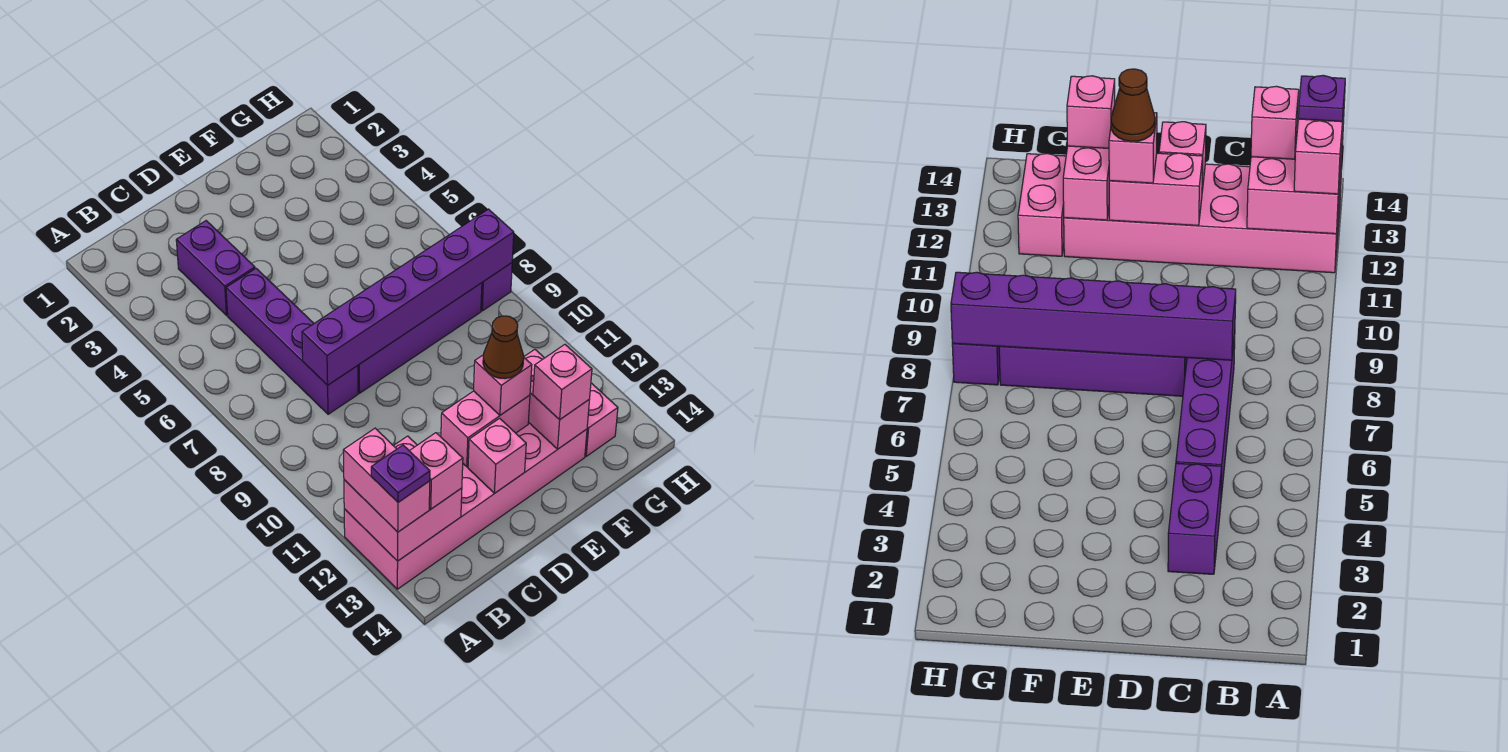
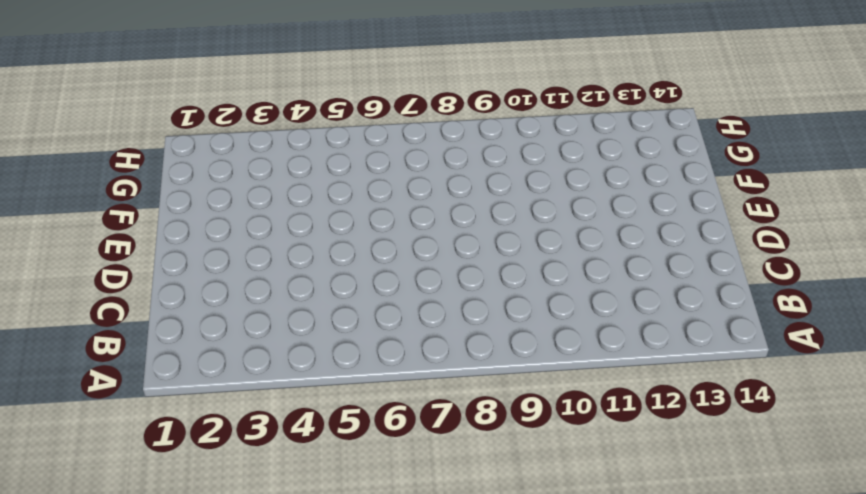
none -> pink 2x6 brick [344,422,587,589]
none -> purple 1x2 brick [176,221,255,315]
none -> purple 1x4 brick [226,269,358,414]

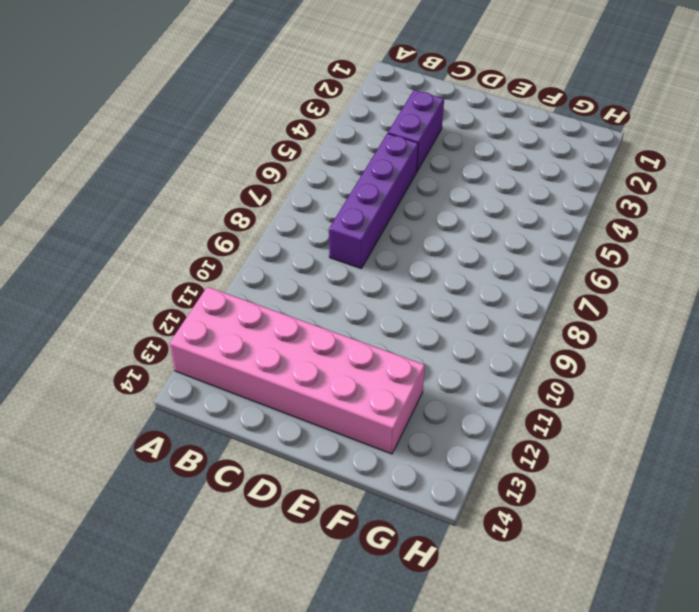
none -> purple 1x4 brick [358,283,482,393]
none -> pink 1x2 brick [585,383,618,456]
none -> purple 1x1 brick [481,263,512,311]

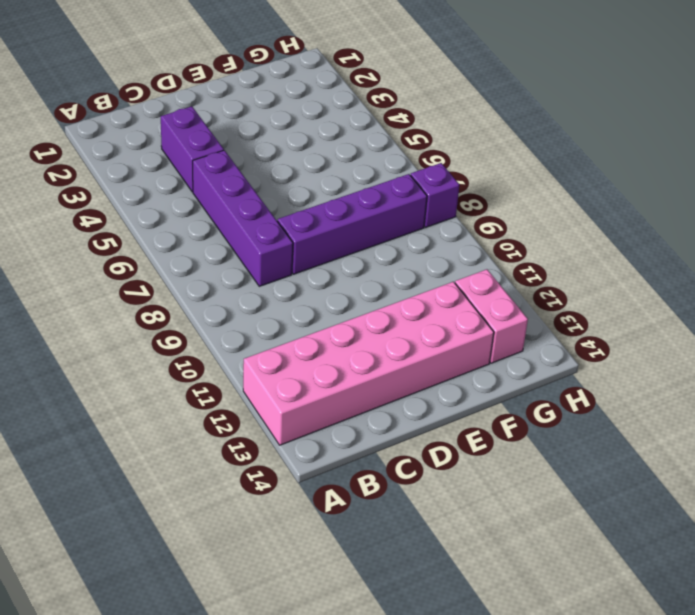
none -> pink 2x2 brick [344,436,462,561]
none -> purple 1x6 brick [302,209,514,385]
none -> pink 1x2 brick [441,391,530,467]

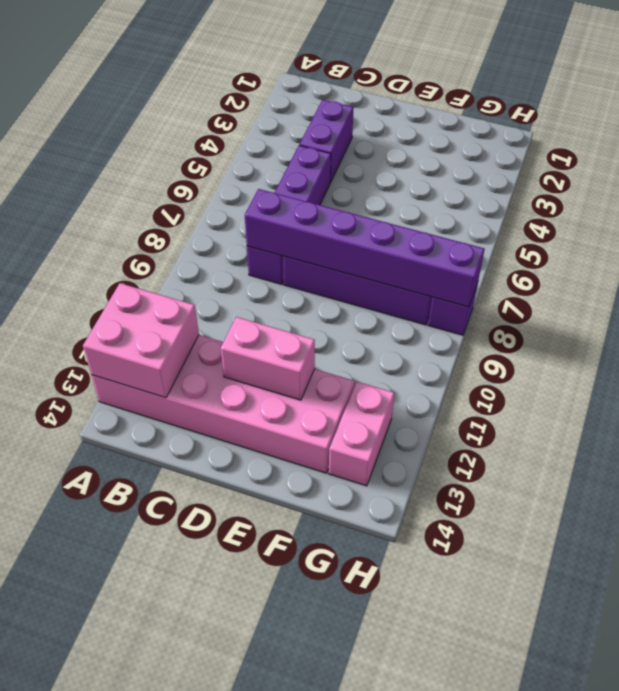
none -> pink 1x1 brick [468,418,526,493]
none -> pink 1x2 brick [524,349,589,449]
none -> pink 1x2 brick [343,428,430,532]

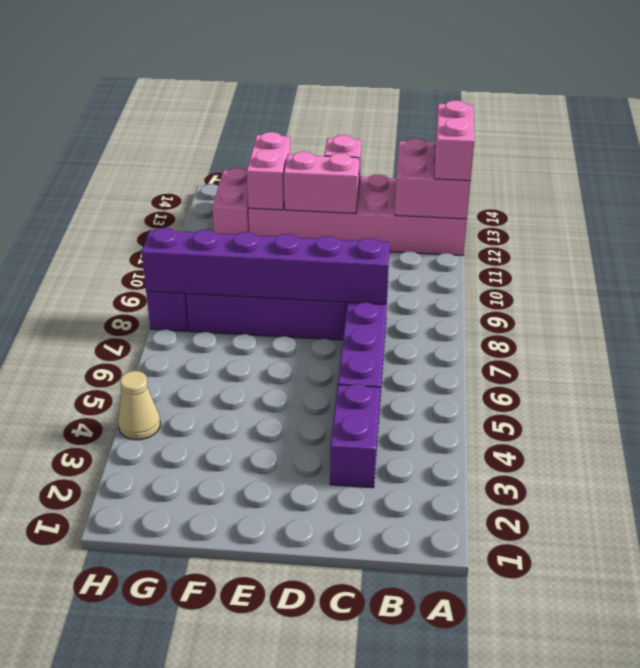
tan 1x1 cone [118,371,160,440] -> none
none -> pink 1x1 brick [410,433,463,509]
none -> pink 1x1 brick [474,355,532,415]
none -> pink 1x1 brick [533,345,592,420]

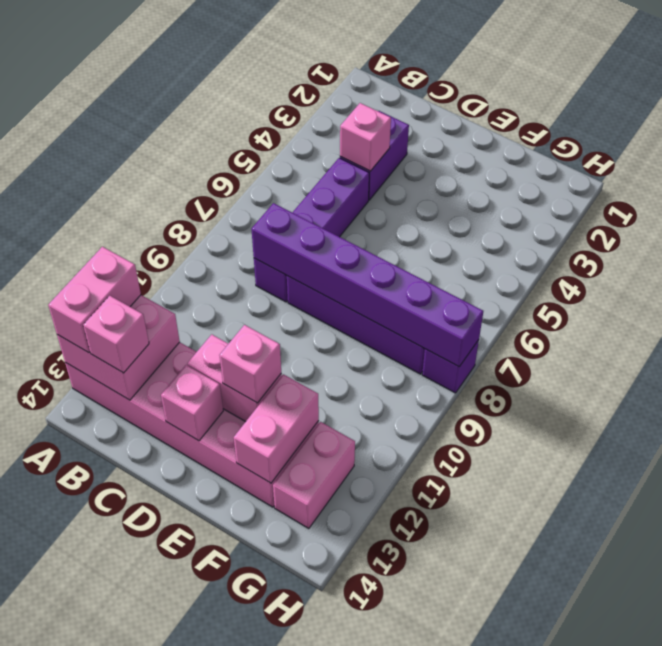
pink 1x1 brick [340,103,391,171] -> pink 1x1 brick moved to [533,345,592,420]
none -> purple 1x1 plate [371,445,430,502]
none -> brown 1x1 cone [483,316,524,378]

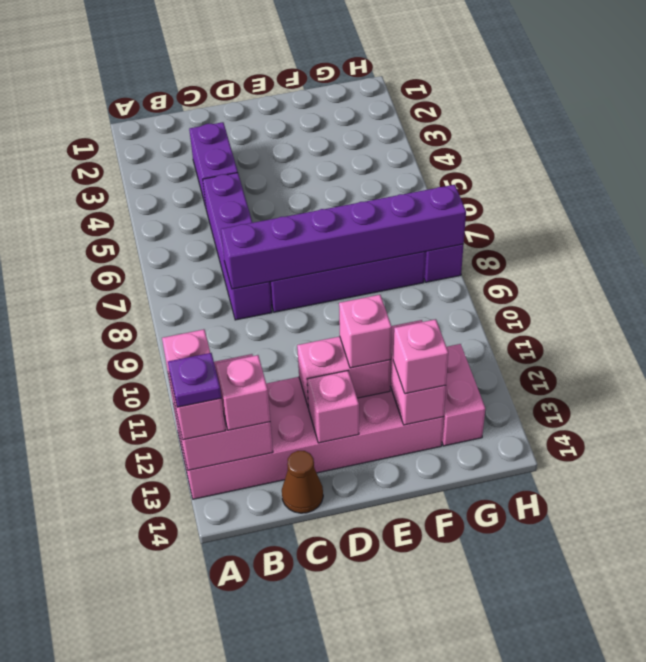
brown 1x1 cone [282,451,323,513] -> brown 1x1 cone moved to [483,316,524,378]

